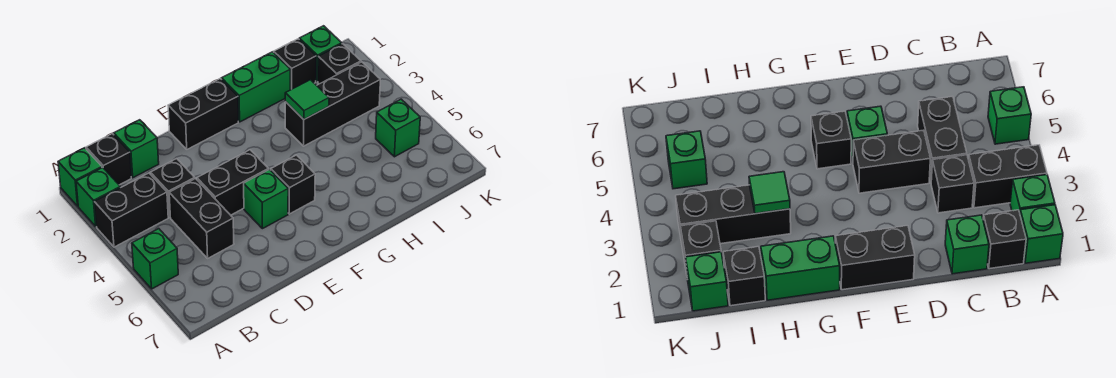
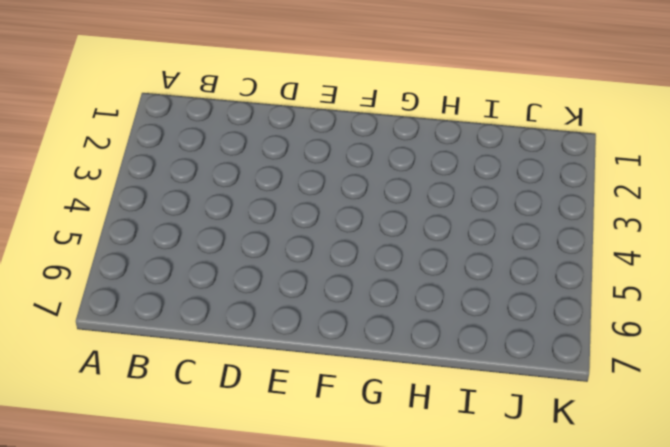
none -> green 1x1 brick [58,148,102,206]
none -> green 1x1 brick [76,168,120,226]
none -> black 1x2 brick [94,173,168,247]

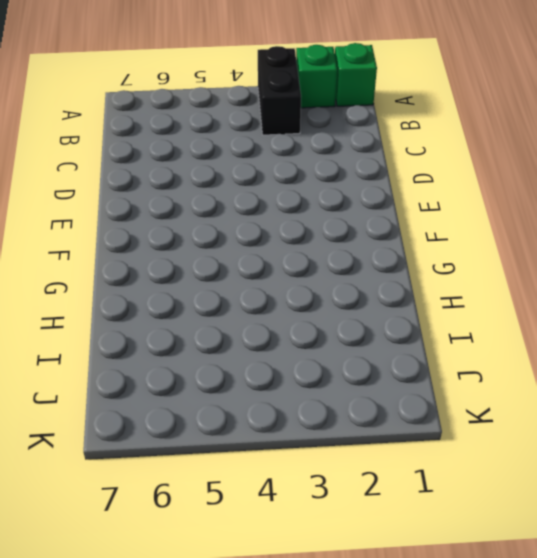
none -> green 1x1 brick [132,229,178,289]
none -> black 1x1 brick [86,134,131,185]
none -> green 1x1 brick [114,120,159,178]

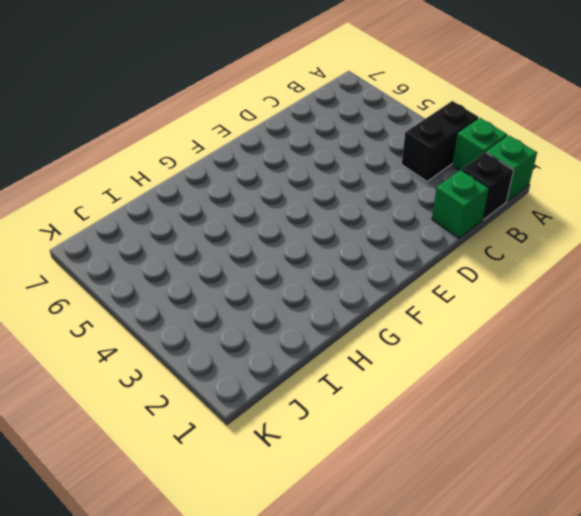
none -> green 1x1 brick [132,229,178,289]
none -> black 1x1 brick [150,159,195,217]
none -> black 1x2 brick [169,179,234,258]

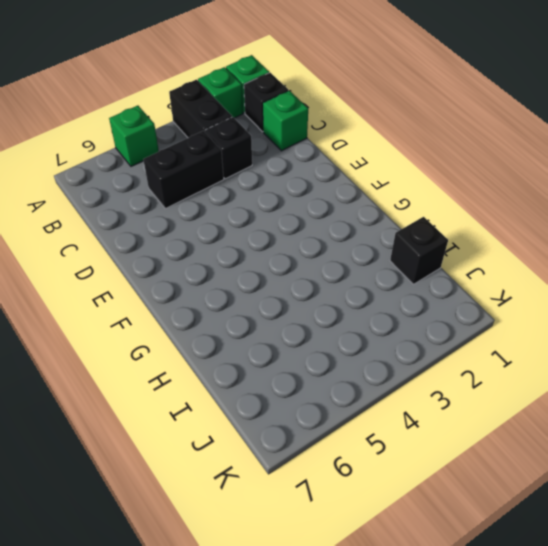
none -> black 1x2 brick [197,150,269,215]
none -> black 1x2 brick [168,79,238,149]
none -> green 1x1 brick [244,170,288,229]

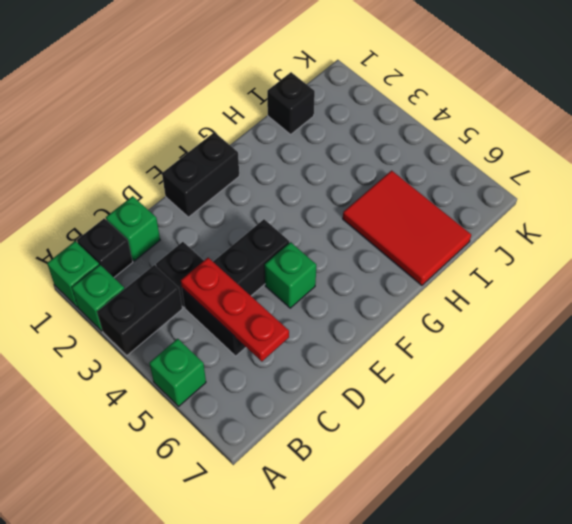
red 1x3 plate [181,258,289,361] -> none
red 2x3 tile [343,171,471,285] -> none
none -> black 1x1 brick [271,155,315,214]
none -> green 1x2 brick [222,52,290,122]
none -> black 1x3 brick [285,62,380,146]

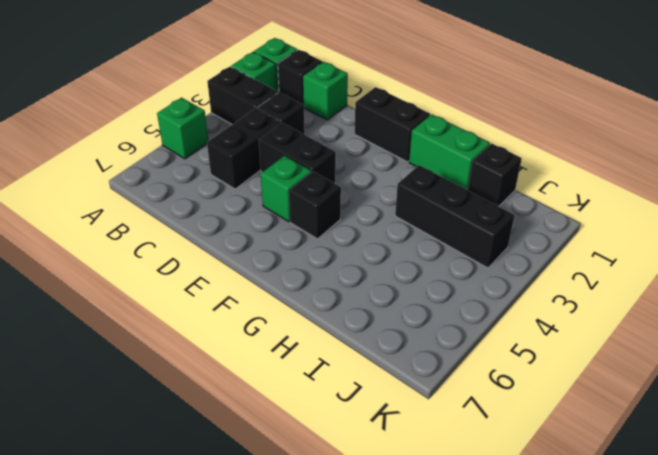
none -> green 1x1 brick [299,26,342,82]
none -> black 1x1 brick [318,44,361,84]
none -> green 1x1 brick [376,99,420,157]

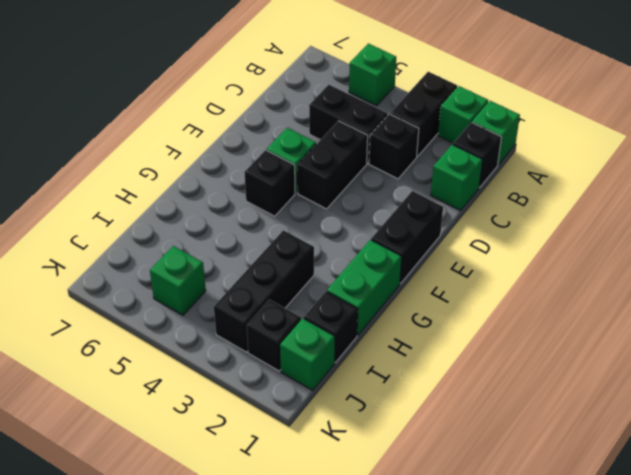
none -> green 1x1 tile [285,80,329,119]

